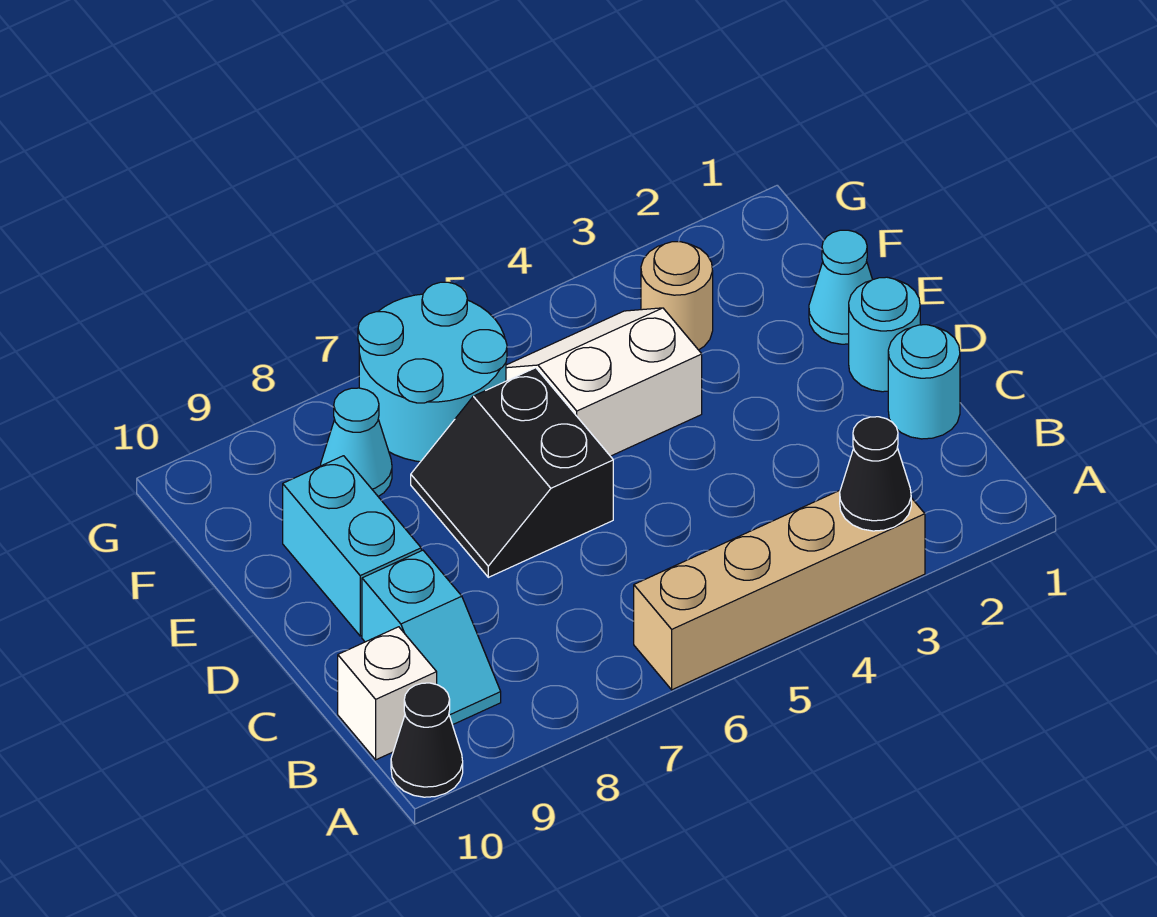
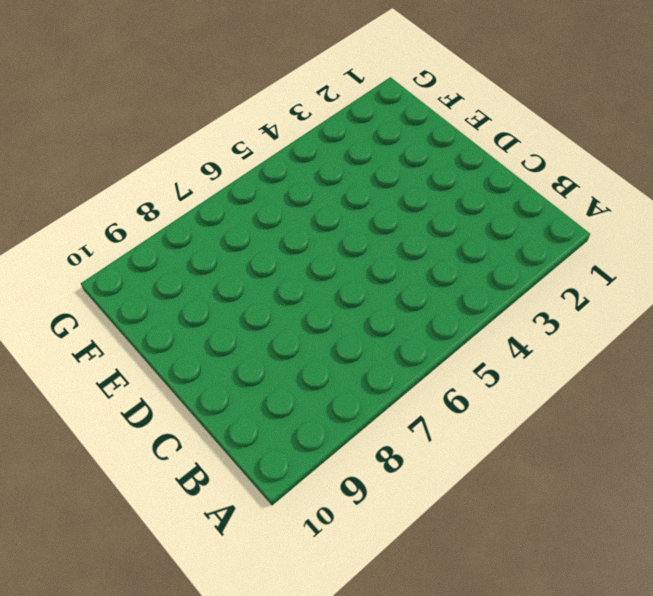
none -> tan 1x4 brick [634,490,925,690]
none -> black 1x1 cone [391,683,463,797]
none -> cyan 1x2 slope [362,550,501,725]

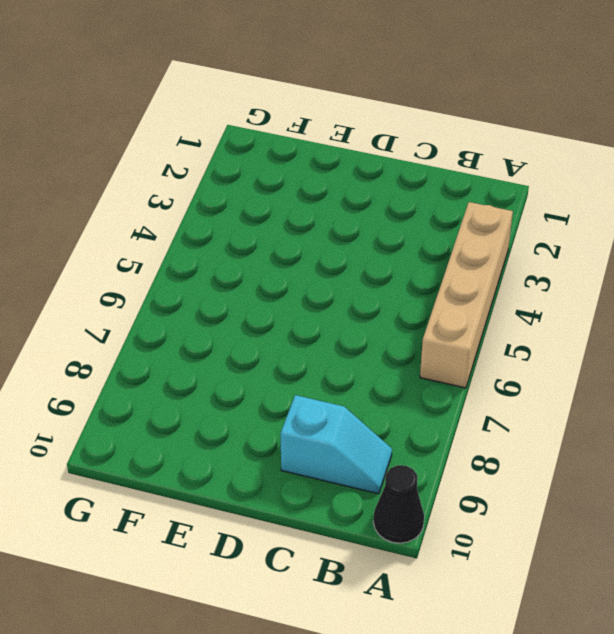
none -> white 1x1 brick [338,627,437,760]
none -> cyan 1x1 round brick [888,325,960,439]
none -> cyan 1x1 round brick [849,277,920,392]

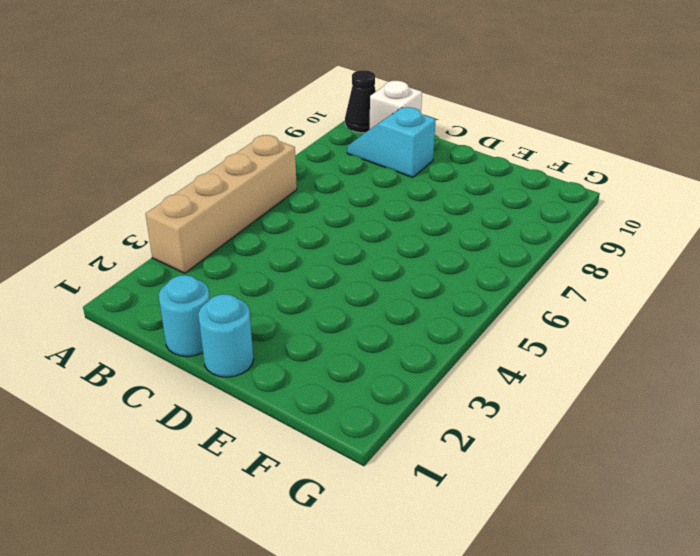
none -> black 2x2 slope [411,368,613,577]
none -> cyan 1x2 brick [283,456,421,636]
none -> cyan 1x1 cone [809,230,873,344]

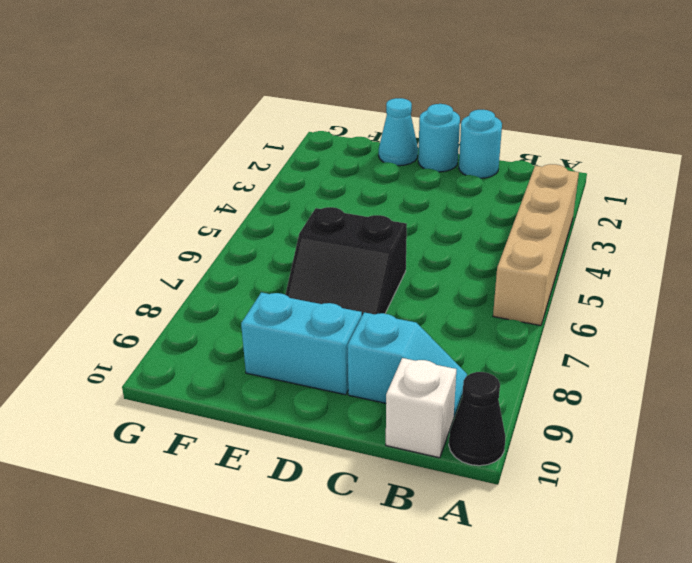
none -> white 2x2 slope [506,308,702,456]
none -> tan 1x1 round brick [641,242,713,350]
none -> cyan 2x2 round brick [358,282,507,462]

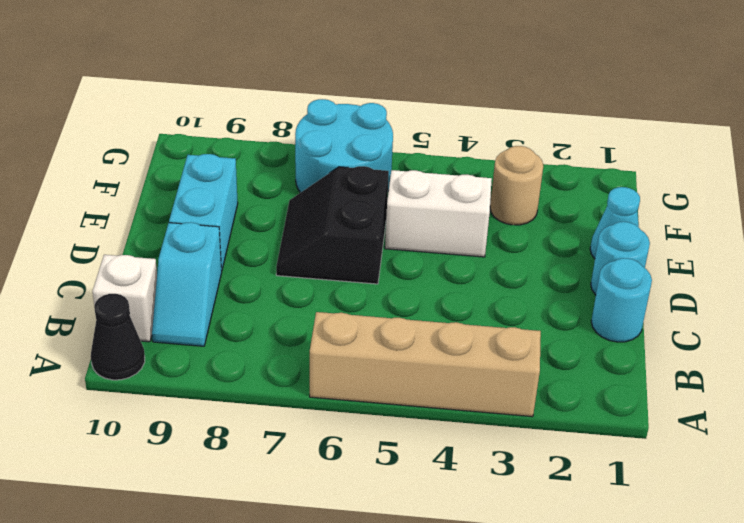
none -> cyan 1x1 cone [321,388,392,496]
none -> black 1x1 cone [840,417,911,531]

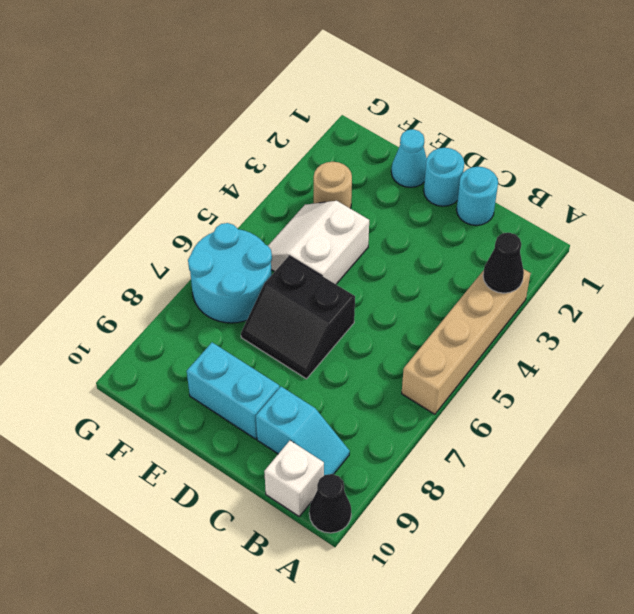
none -> cyan 1x1 cone [321,388,392,496]

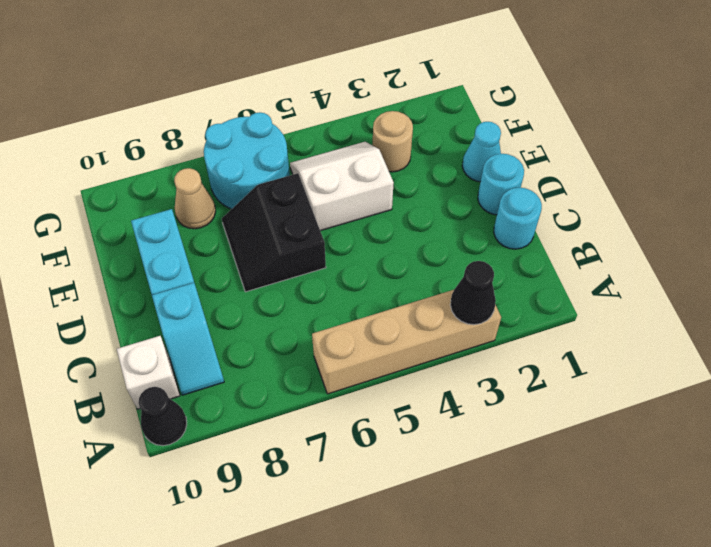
tan 1x1 cone [174,168,216,229] -> cyan 1x1 cone [321,388,392,496]

